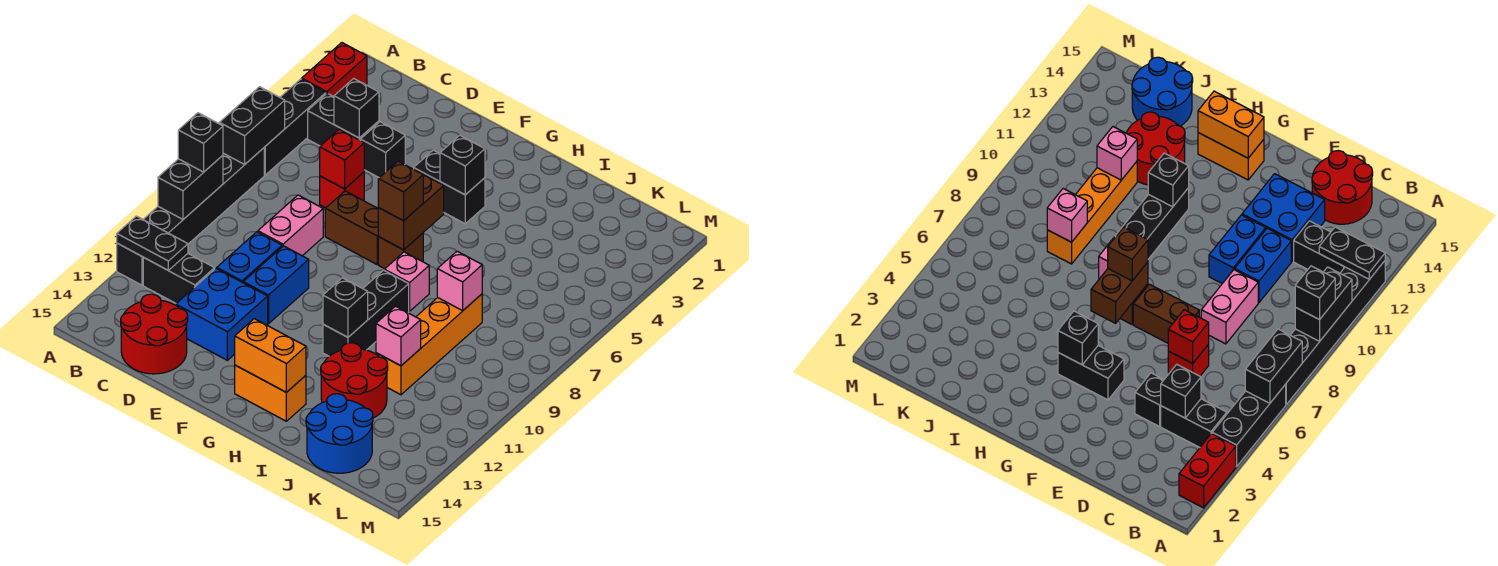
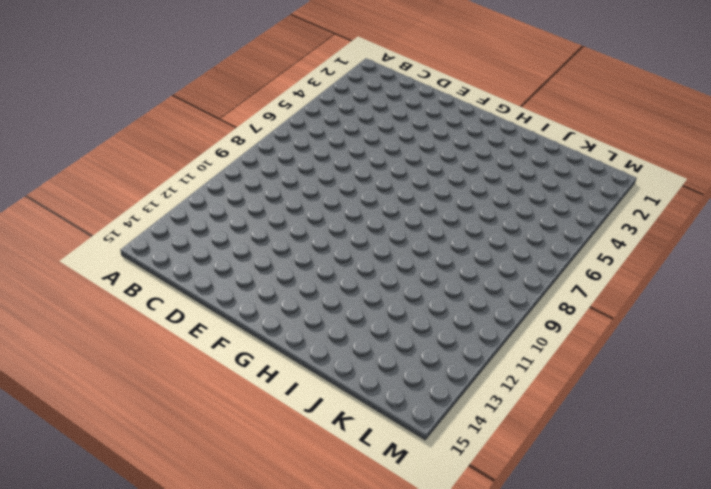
none -> red 1x2 brick [302,43,367,97]
none -> black 1x3 brick [264,79,326,175]
none -> black 1x6 brick [117,148,264,285]
none -> black 1x2 brick [308,93,379,146]

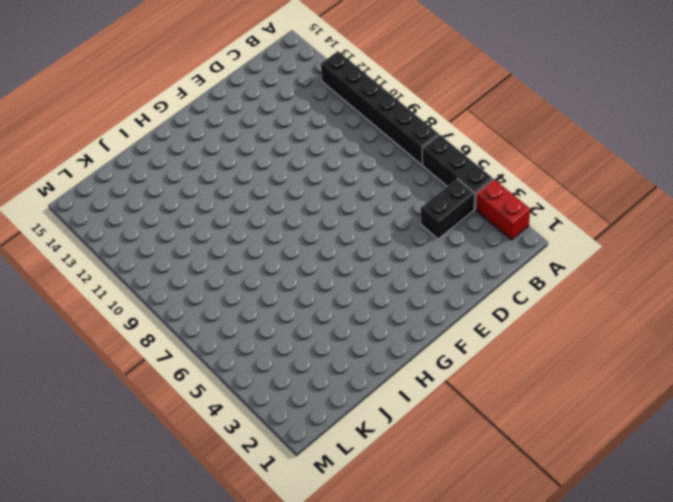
none -> black 1x2 brick [143,254,215,303]
none -> red 2x2 round brick [121,294,188,374]
none -> black 1x1 brick [361,122,405,178]
none -> red 1x1 brick [320,172,364,208]

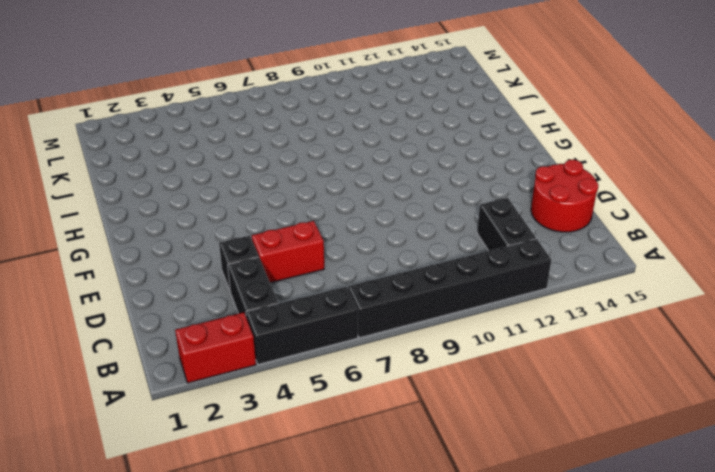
red 1x2 brick [252,221,324,283] -> red 1x1 brick [320,172,364,208]
none -> pink 1x2 brick [258,195,323,256]
none -> blue 1x2 brick [217,232,282,283]
none -> blue 2x2 brick [176,268,268,360]
none -> brown 1x2 brick [325,191,379,264]

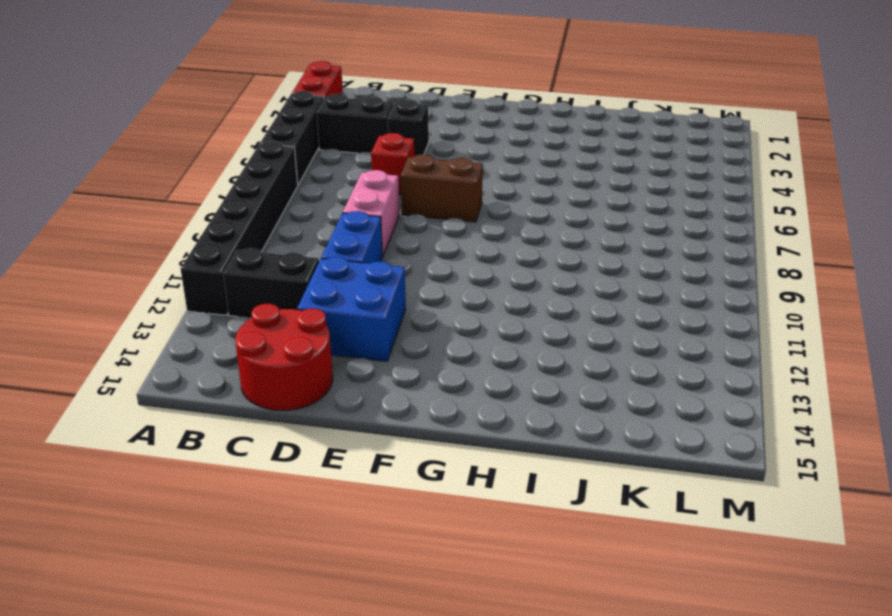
none -> blue 1x2 brick [243,246,309,324]
none -> black 1x2 brick [414,150,485,224]
none -> brown 1x1 brick [378,233,423,269]
none -> orange 1x2 brick [235,365,306,421]

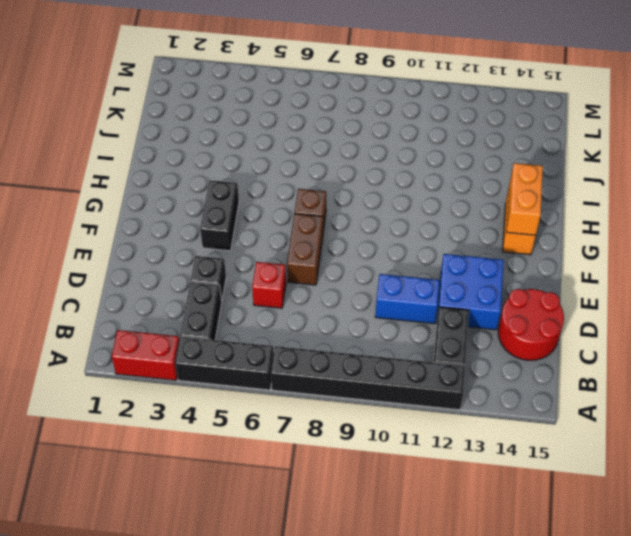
none -> pink 1x2 brick [258,195,323,256]
none -> blue 1x2 brick [243,246,309,324]
none -> pink 1x1 brick [384,252,429,311]
none -> black 1x3 brick [323,270,409,356]

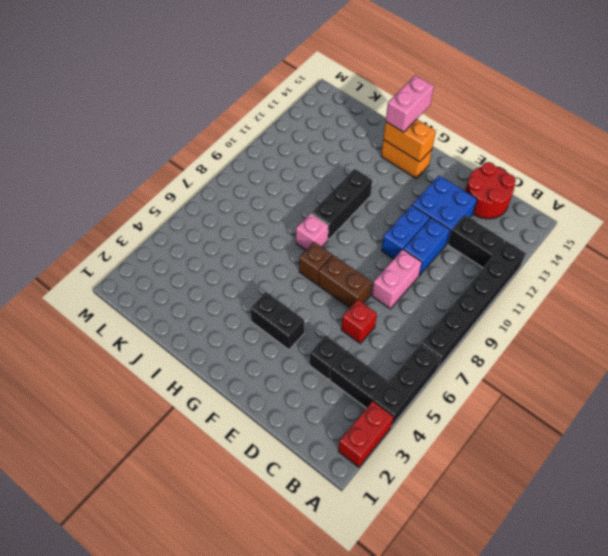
pink 1x2 brick [386,75,434,132] -> none
none -> red 2x2 round brick [321,343,388,418]
none -> orange 1x4 brick [376,294,482,395]
none -> blue 2x2 round brick [306,394,373,473]
none -> black 1x2 brick [219,87,285,164]

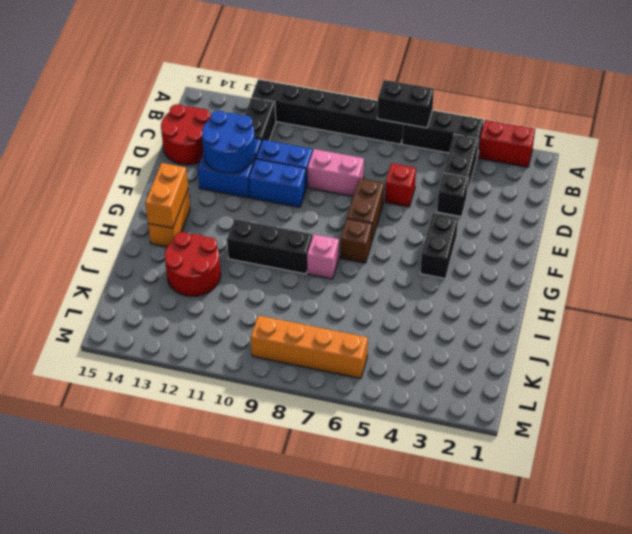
blue 2x2 round brick [202,111,255,173] -> blue 2x2 round brick moved to [306,394,373,473]
orange 1x4 brick [251,316,368,378] -> orange 1x4 brick moved to [376,294,482,395]
none -> black 1x2 brick [158,155,223,219]
none -> black 1x2 plate [117,216,188,270]
none -> black 1x1 brick [334,78,379,138]
none -> red 1x1 brick [320,129,364,189]

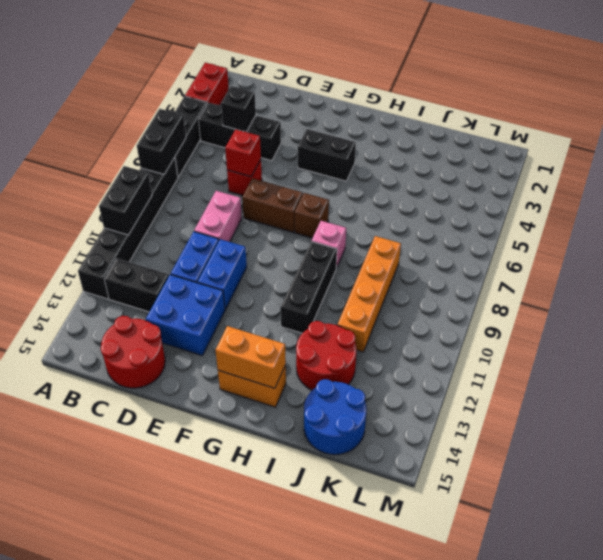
none -> black 1x2 plate [117,216,188,270]
none -> black 1x1 brick [440,135,485,195]
none -> brown 1x2 brick [378,174,444,250]
none -> black 1x1 brick [323,278,368,337]

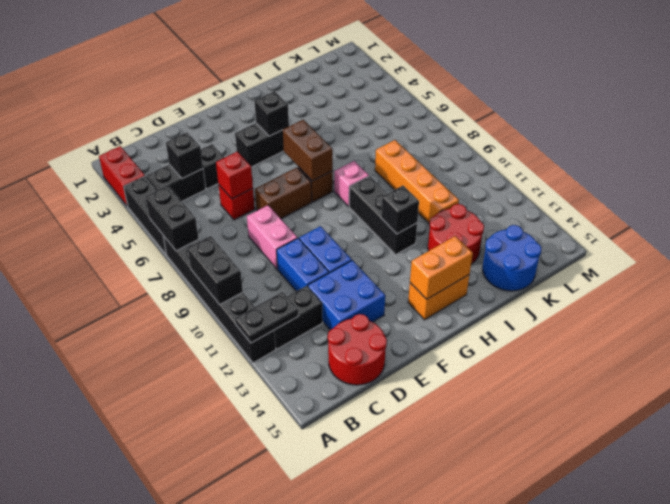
none -> pink 1x1 brick [437,251,482,311]
none -> pink 1x1 brick [376,306,421,366]
none -> black 1x1 brick [178,113,223,172]
none -> brown 1x1 brick [378,161,423,221]

